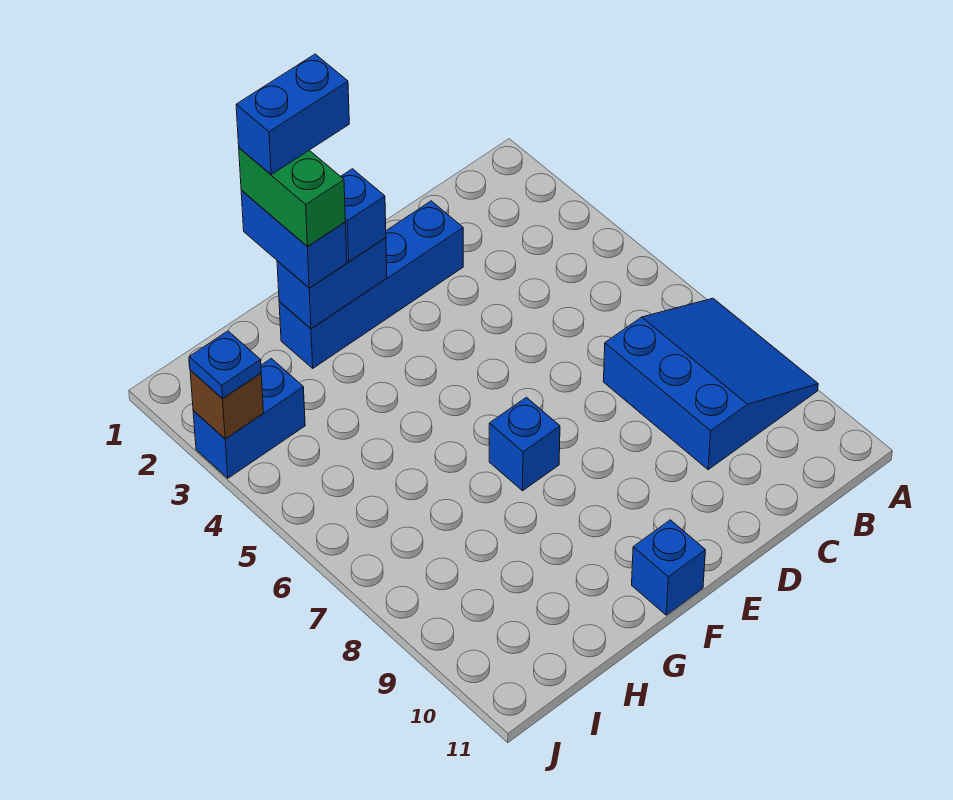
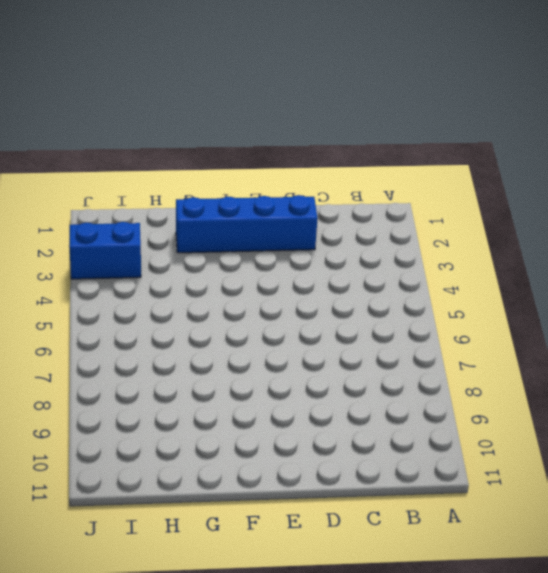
none -> blue 3x3 slope [604,298,818,470]
none -> blue 1x1 brick [489,397,560,491]
none -> blue 1x1 brick [632,520,705,615]

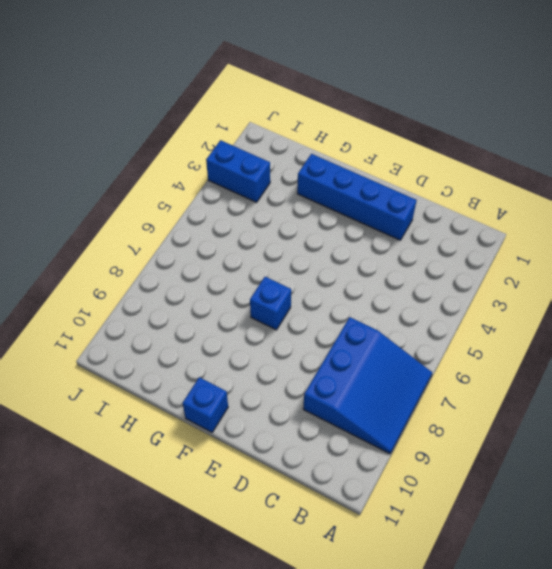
none -> blue 1x2 brick [277,238,387,329]
none -> brown 1x1 brick [190,370,264,439]
none -> blue 1x1 brick [341,169,386,262]

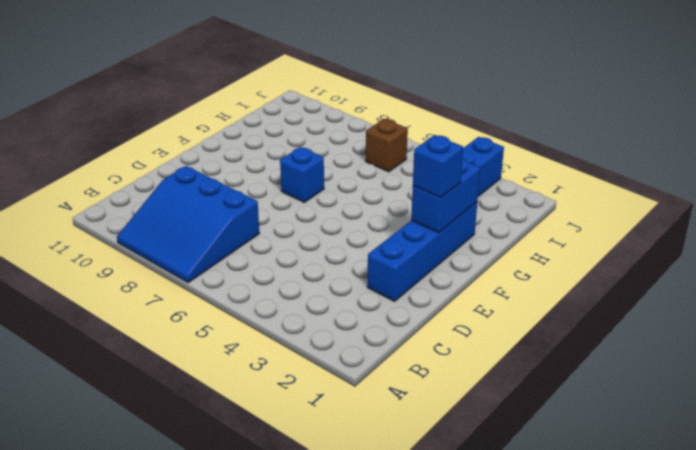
brown 1x1 brick [366,119,408,172] -> brown 1x1 brick moved to [190,370,264,439]
none -> blue 1x1 brick [632,520,705,615]
none -> blue 1x2 brick [241,190,347,288]
none -> blue 1x1 plate [189,331,261,399]

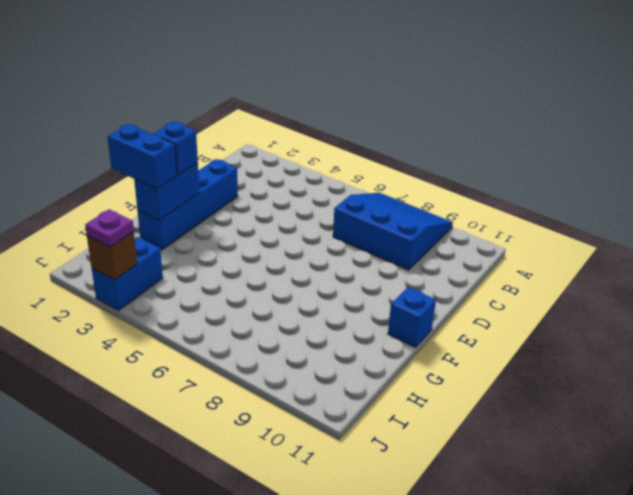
purple 1x1 plate [85,209,134,247] -> blue 1x1 plate [189,331,261,399]
none -> blue 1x1 brick [489,397,560,491]
none -> green 1x2 brick [239,148,345,246]
none -> blue 1x2 brick [236,54,349,175]

